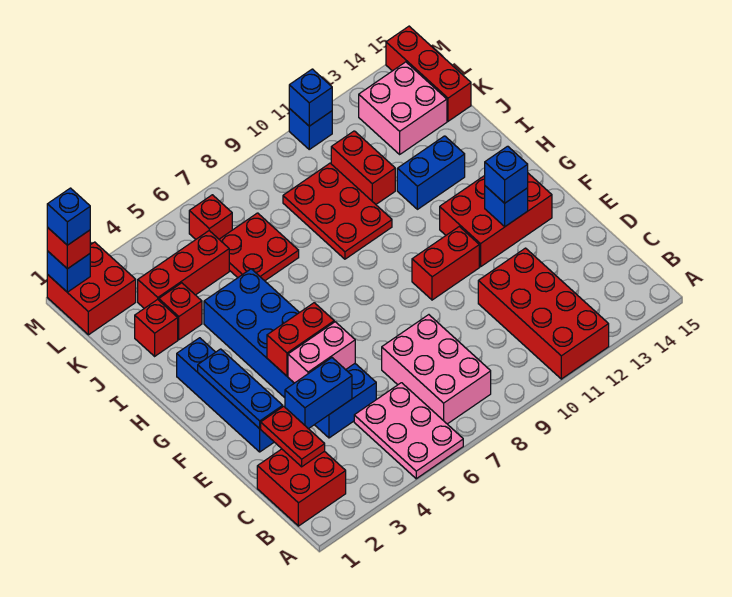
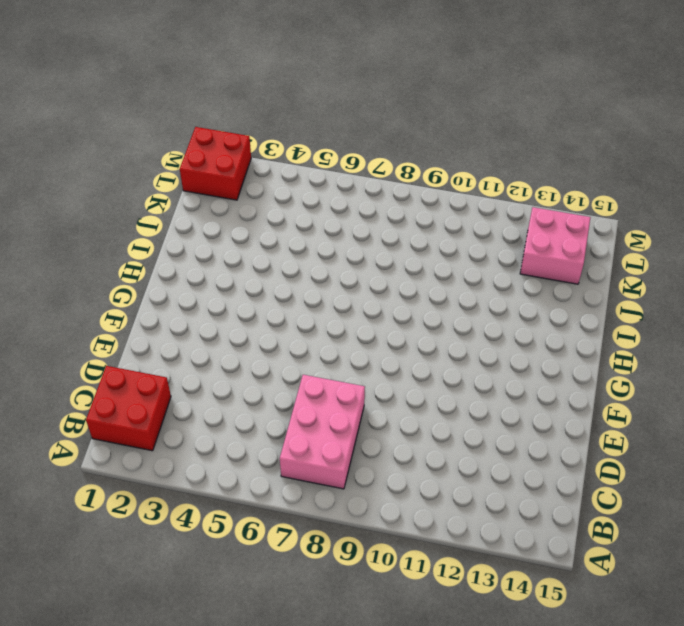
none -> pink 2x3 plate [354,383,463,479]
none -> red 2x4 brick [478,248,609,379]
none -> blue 2x6 brick [204,269,376,438]
none -> blue 1x4 brick [177,338,274,452]

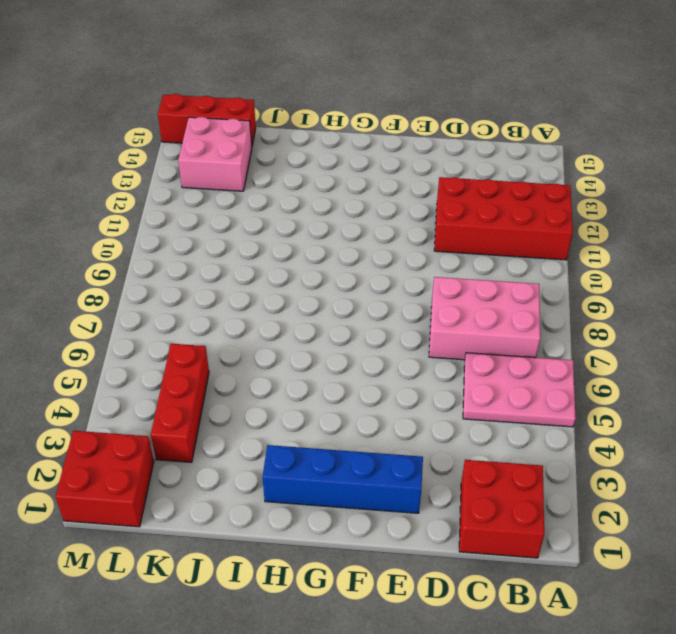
none -> blue 2x6 brick [204,269,376,438]
none -> red 1x2 brick [412,226,479,300]
none -> red 2x3 brick [440,173,552,267]
none -> red 2x3 plate [283,163,392,259]

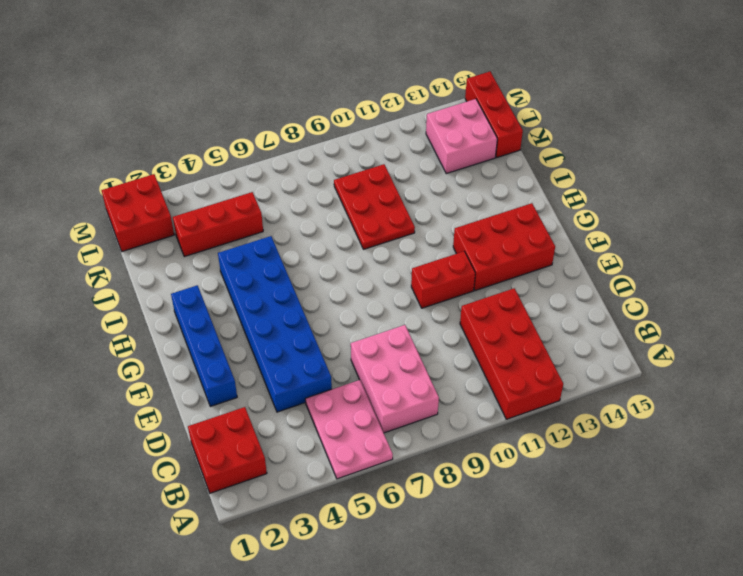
none -> blue 1x2 brick [397,136,465,209]
none -> red 1x1 brick [135,299,178,356]
none -> red 1x1 brick [159,283,202,340]
none -> red 2x2 plate [219,213,299,281]

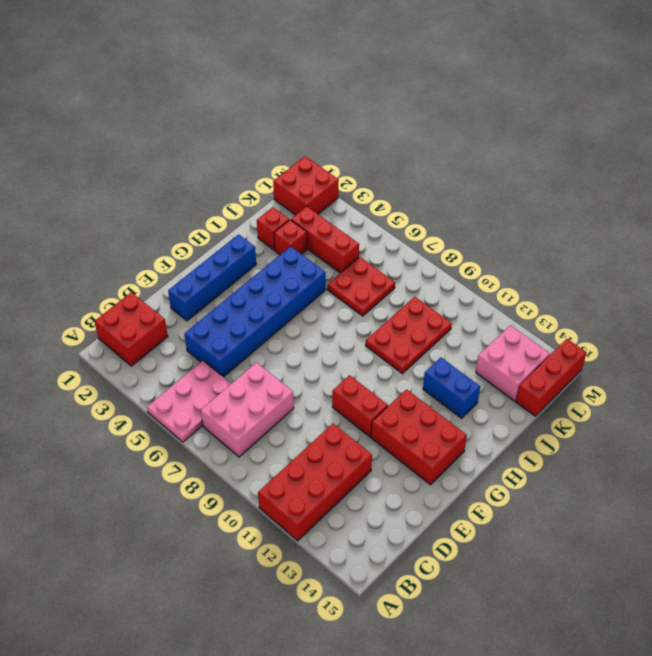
none -> red 1x2 brick [331,131,395,204]
none -> red 1x1 brick [189,195,232,239]
none -> blue 1x1 brick [289,108,332,149]
none -> red 1x2 plate [261,406,325,467]

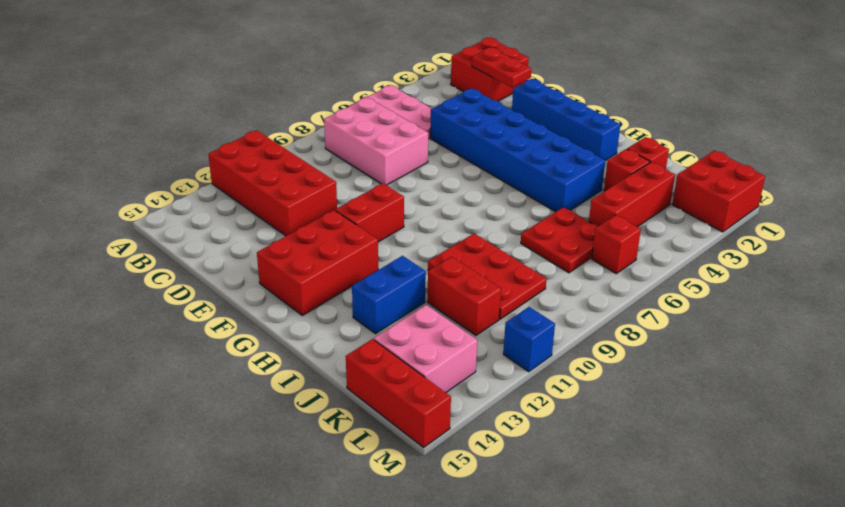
none -> blue 1x2 brick [285,358,352,429]
none -> blue 1x3 plate [198,349,283,429]
none -> pink 1x2 brick [288,322,355,383]
none -> red 1x2 brick [267,303,334,376]

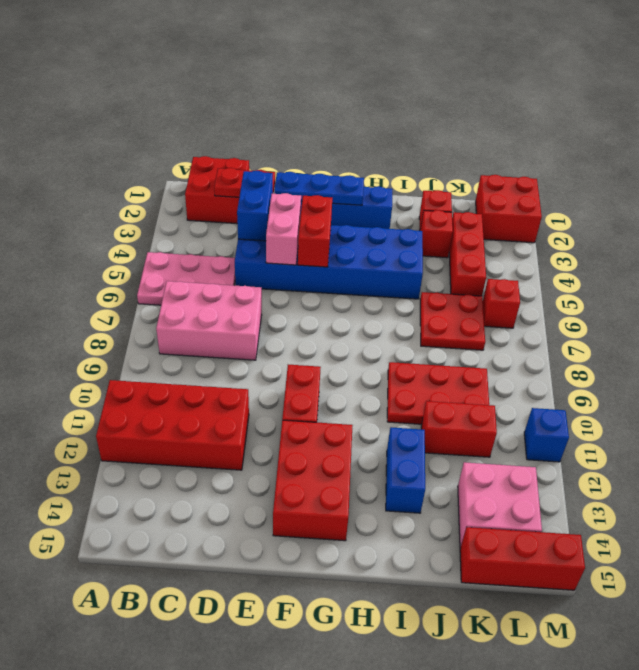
none -> blue 1x1 brick [485,186,528,226]
none -> blue 1x1 brick [47,251,90,292]
none -> blue 1x1 brick [289,69,332,126]
none -> blue 1x1 brick [485,146,528,203]

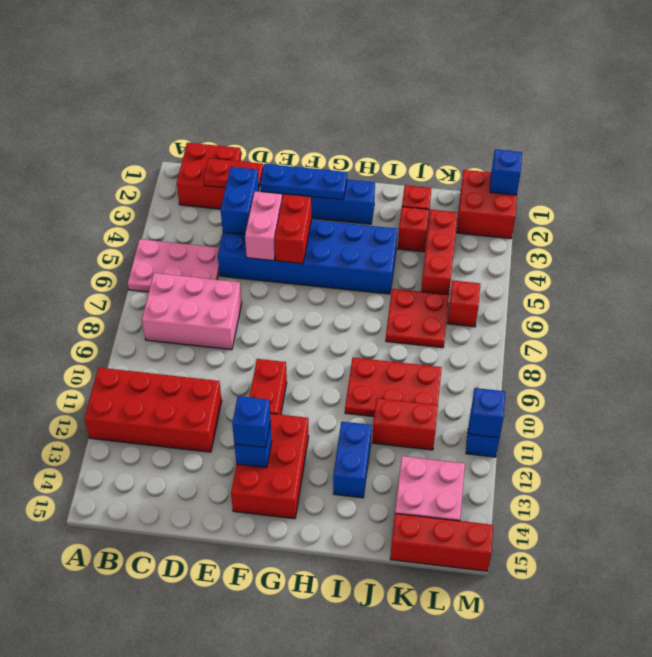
none -> red 1x1 brick [47,228,90,269]
none -> blue 1x1 brick [47,188,90,245]

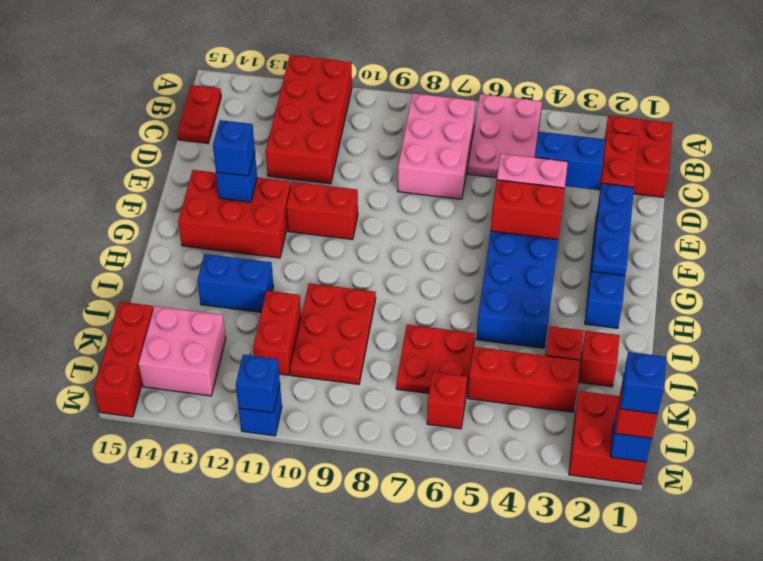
red 1x2 plate [177,85,221,143] -> none

